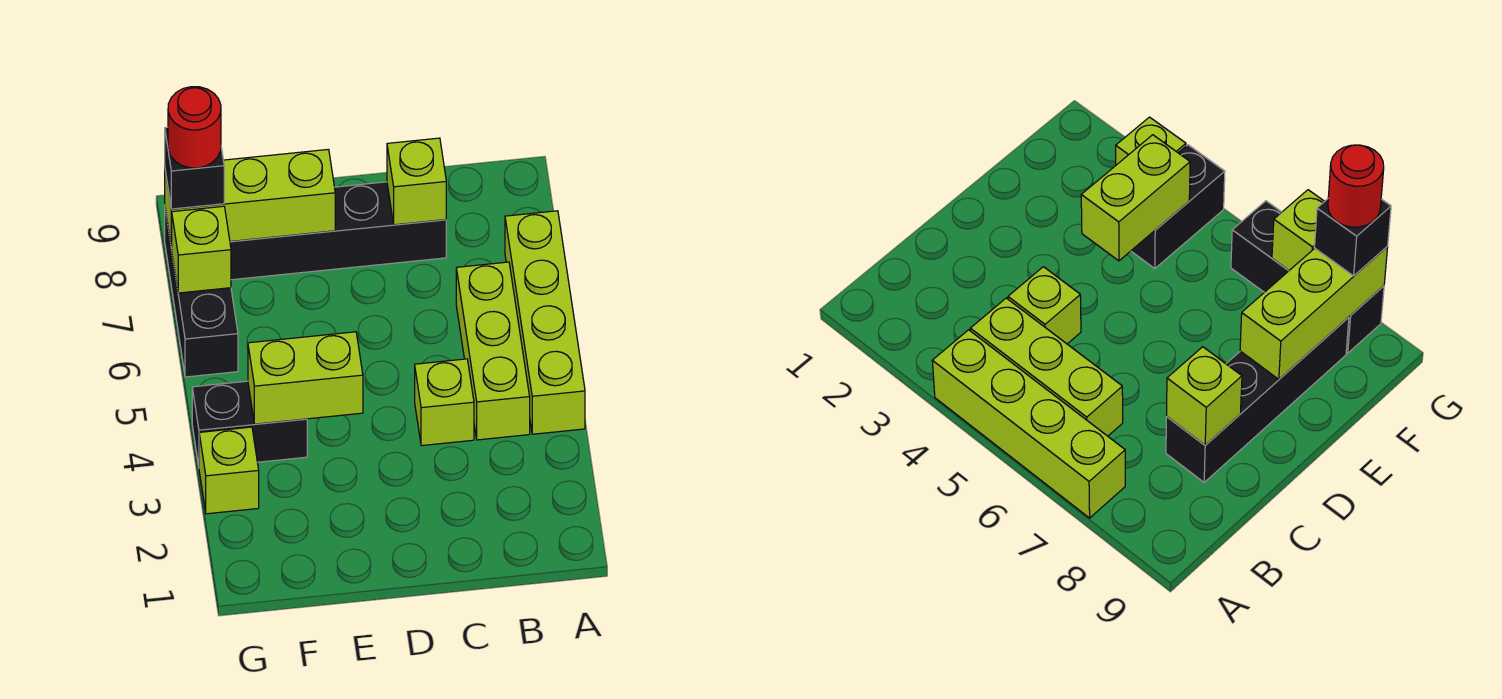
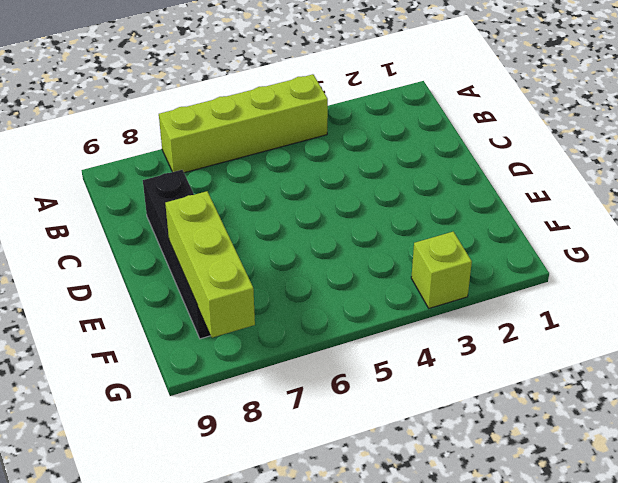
none -> lime 1x3 brick [456,262,530,440]
none -> lime 1x1 brick [415,359,474,446]
none -> black 1x2 brick [192,381,307,466]

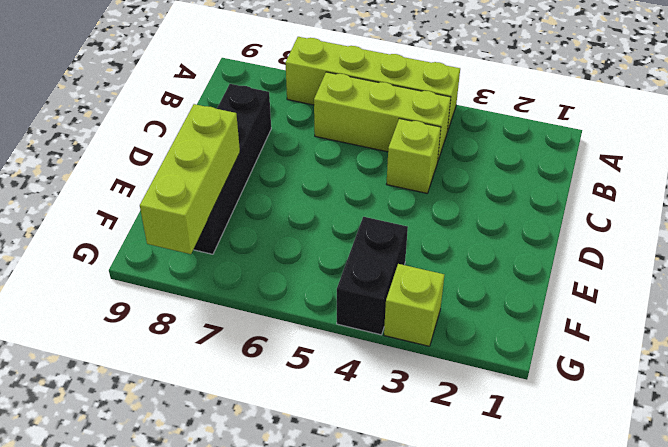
none -> black 1x3 brick [165,209,238,377]
none -> lime 1x1 brick [387,138,446,225]
none -> lime 1x2 brick [248,332,363,424]

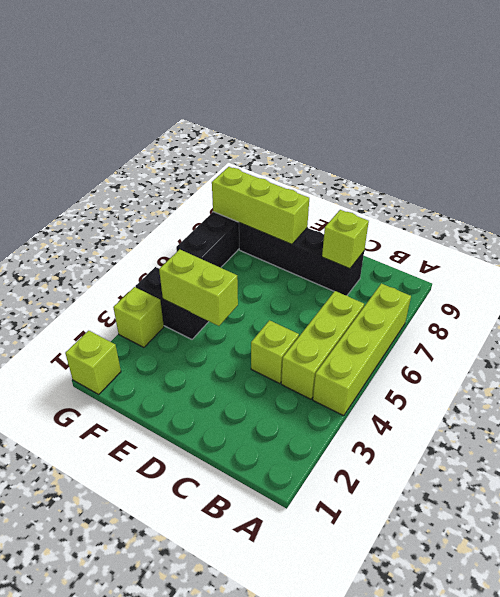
lime 1x1 brick [65,331,121,394] -> lime 1x1 brick moved to [171,206,231,293]
none -> black 1x1 brick [165,127,224,209]
none -> red 1x1 round brick [168,87,221,168]

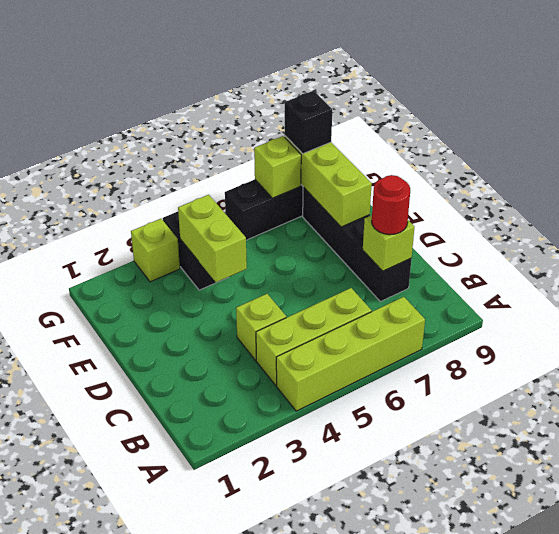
red 1x1 round brick [372,175,410,235] -> red 1x1 round brick moved to [168,87,221,168]

